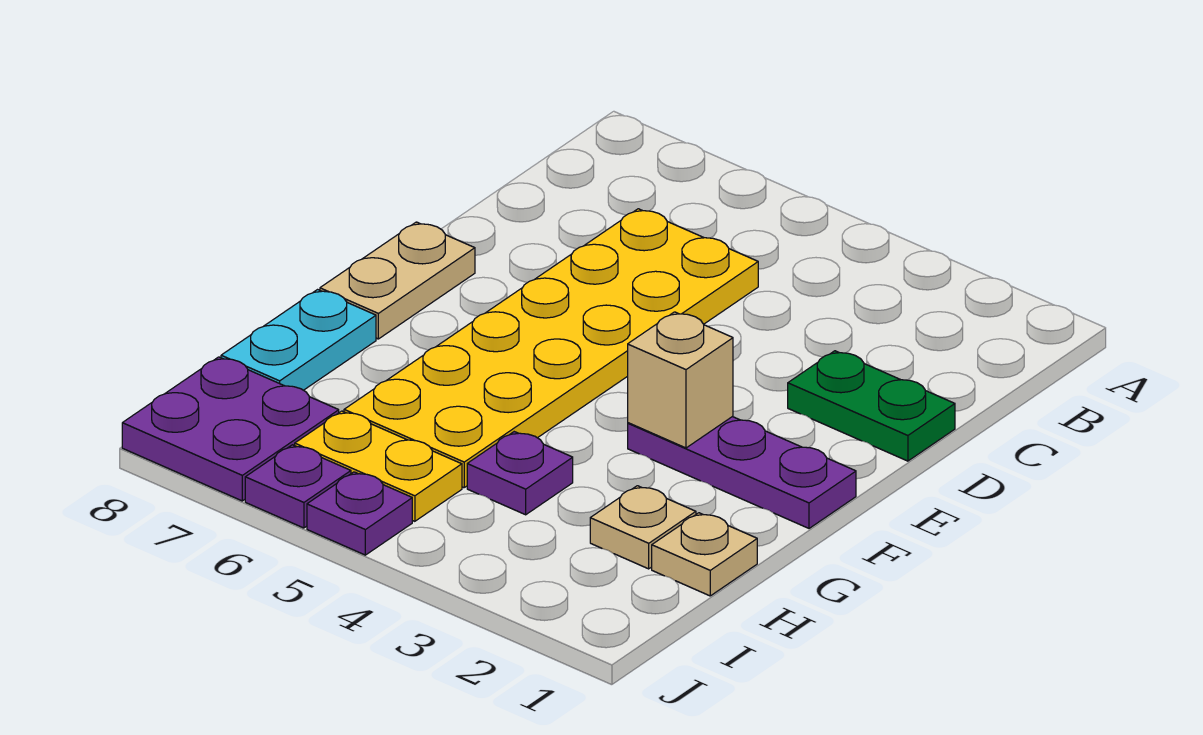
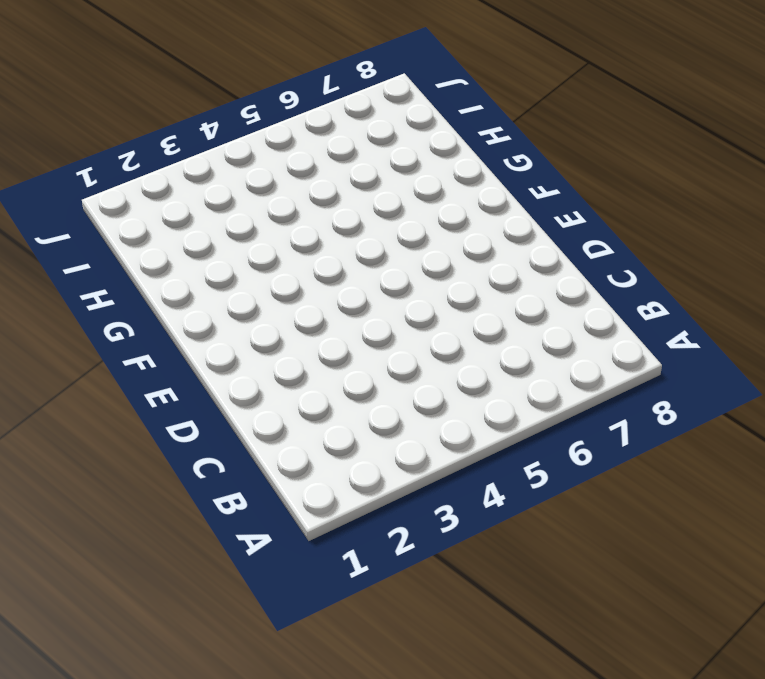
none -> yellow 2x6 plate [344,209,758,488]
none -> green 1x2 plate [788,351,955,461]
none -> tan 1x2 plate [320,222,475,339]

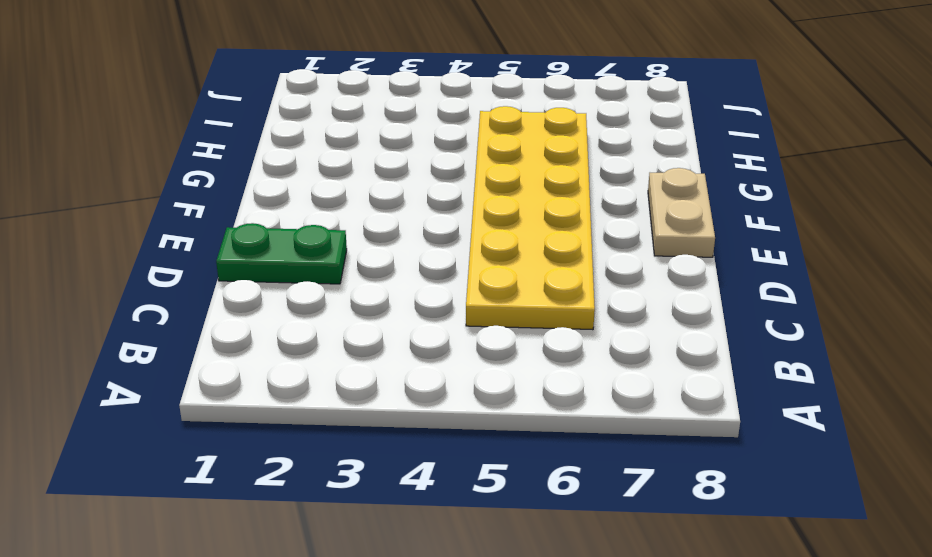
none -> purple 1x3 plate [628,417,856,528]
none -> cyan 1x2 plate [221,290,376,390]
none -> tan 1x1 plate [652,513,757,596]

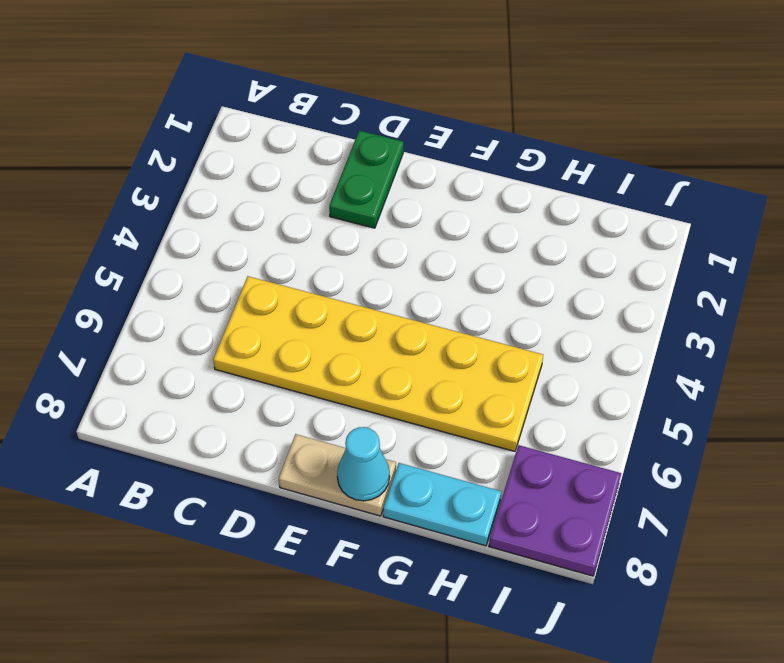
cyan 1x1 cone [337,427,390,501] -> none
none -> purple 1x3 plate [628,417,856,528]
none -> tan 1x1 plate [652,513,757,596]
none -> tan 1x1 plate [590,486,696,569]

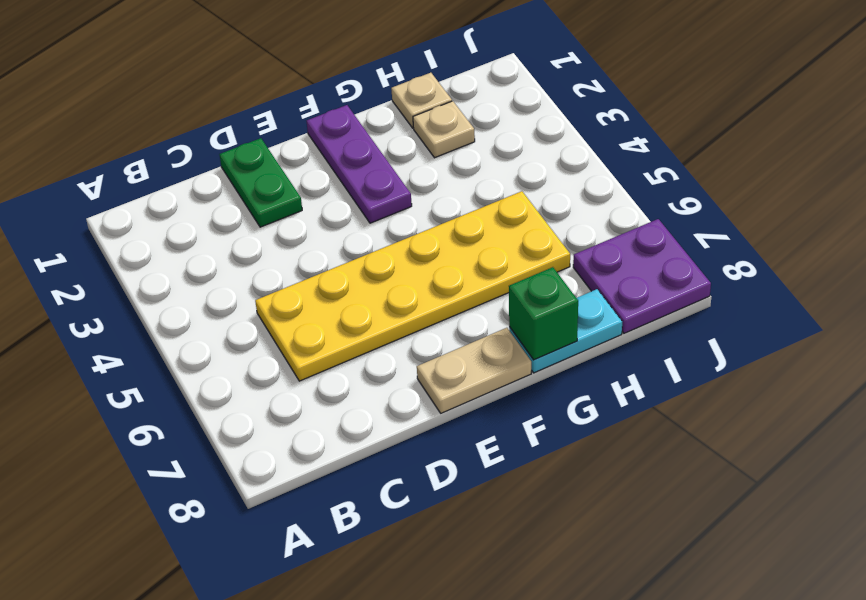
green 1x1 brick [509,267,578,360] -> none
none -> purple 1x1 plate [467,432,573,515]
none -> yellow 1x2 plate [295,411,462,521]
none -> purple 1x1 plate [307,472,412,555]

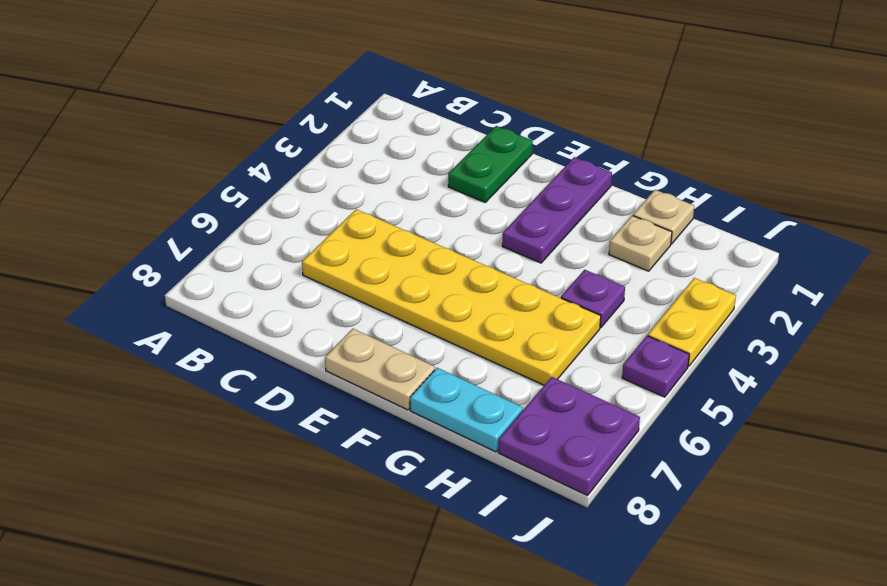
yellow 1x2 plate [648,278,736,366] -> yellow 1x2 plate moved to [295,411,462,521]
none -> purple 1x1 plate [245,445,351,528]
none -> tan 1x1 brick [628,312,733,448]

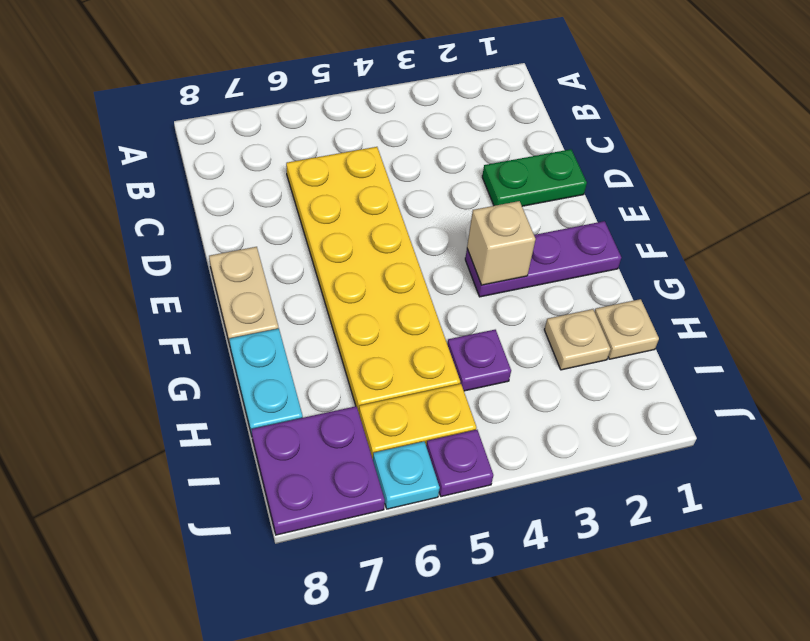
cyan 1x1 plate [373,441,440,509] -> purple 1x1 plate [245,445,351,528]

